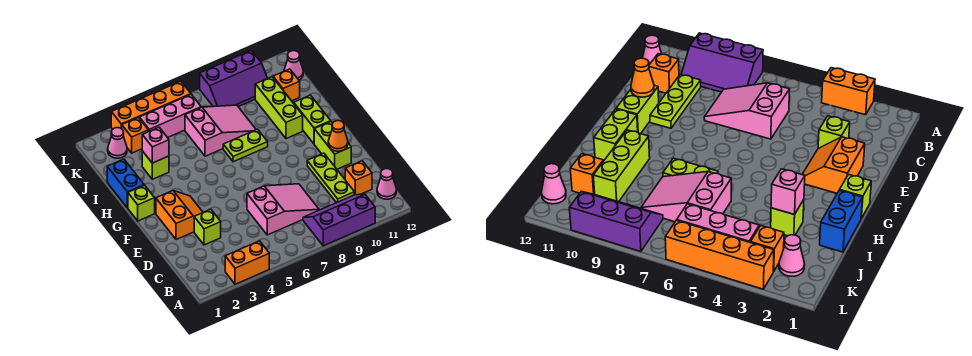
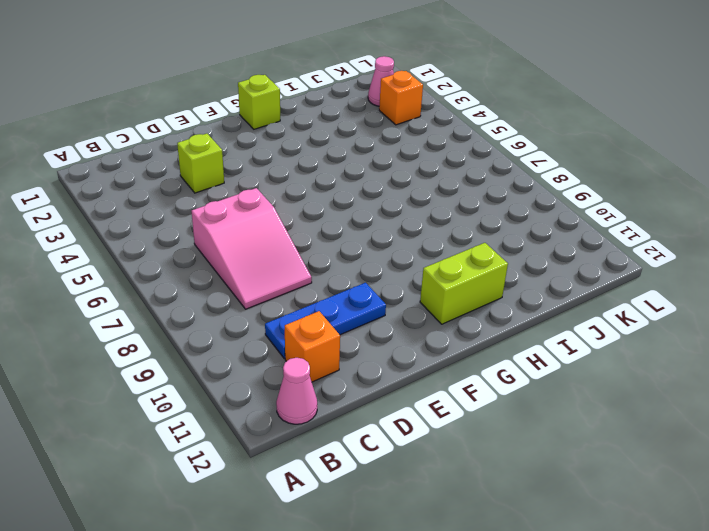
blue 1x3 plate [265,283,386,359] -> lime 1x3 plate [307,153,354,203]
none -> orange 1x2 brick [225,241,269,284]
none -> purple 2x3 slope [303,194,375,246]
none -> orange 2x2 slope [156,191,203,240]

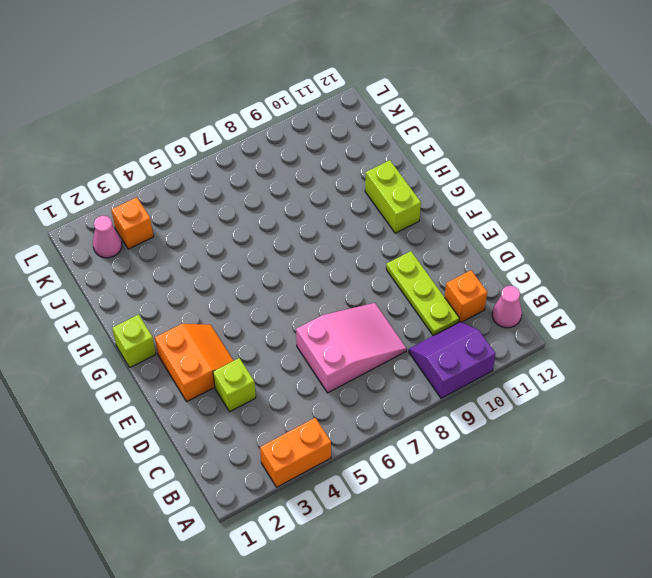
purple 2x2 slope [409,322,496,398] -> purple 2x3 slope [303,194,375,246]
none -> lime 1x2 brick [314,122,351,169]
none -> blue 1x2 brick [107,159,144,208]
none -> lime 1x2 plate [223,129,268,162]

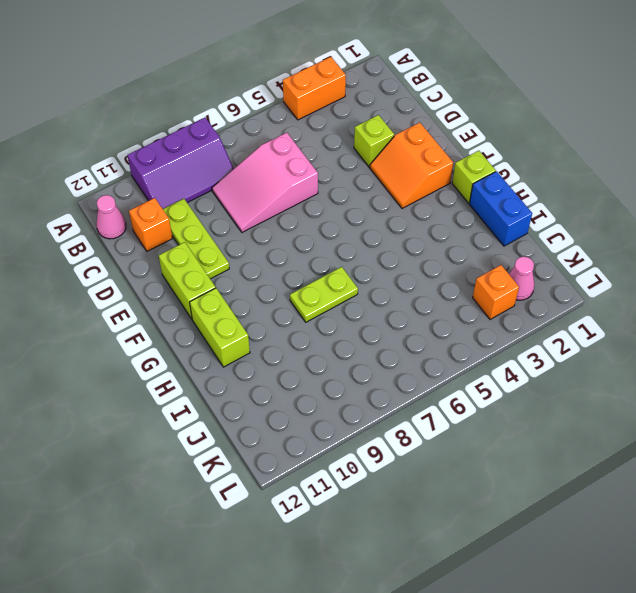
none -> lime 1x3 brick [255,77,303,139]
none -> lime 1x1 brick [142,151,169,179]
none -> pink 2x3 slope [185,105,256,156]

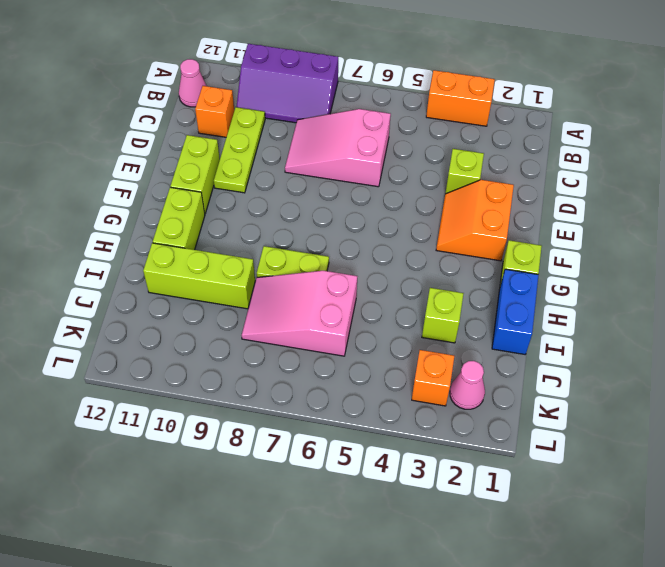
lime 1x3 brick [143,243,255,309] -> lime 1x3 brick turned to [255,77,303,139]
none -> orange 1x1 brick [273,69,300,101]
none -> pink 1x3 brick [139,94,201,138]
none -> purple 2x3 slope [200,50,267,107]

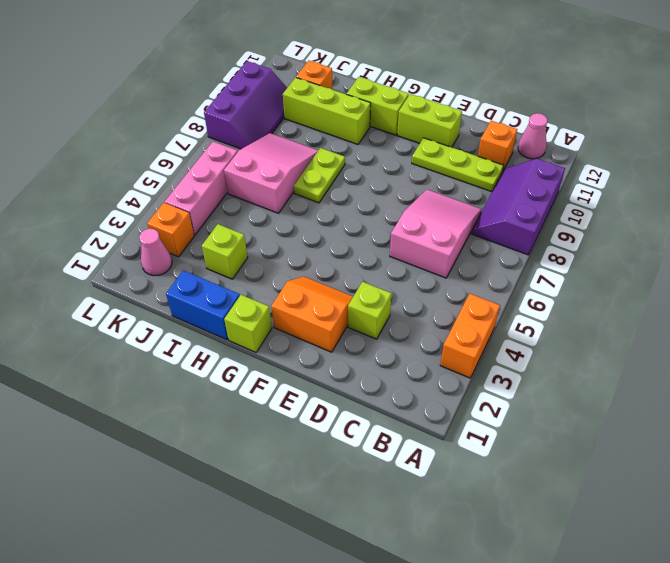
none -> pink 1x1 cone [284,51,303,80]
none -> orange 1x4 brick [111,81,191,129]
none -> orange 1x1 cone [328,121,348,151]

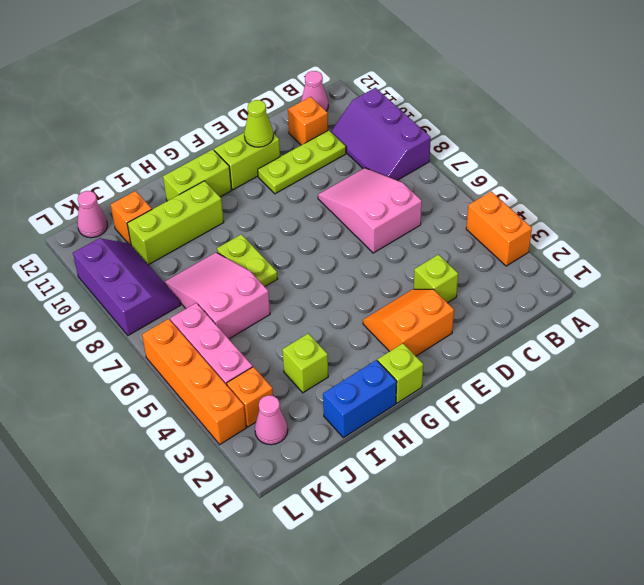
lime 1x1 cone [244,100,273,147] -> orange 1x1 cone [328,121,348,151]
none -> pink 1x1 brick [142,128,169,163]

